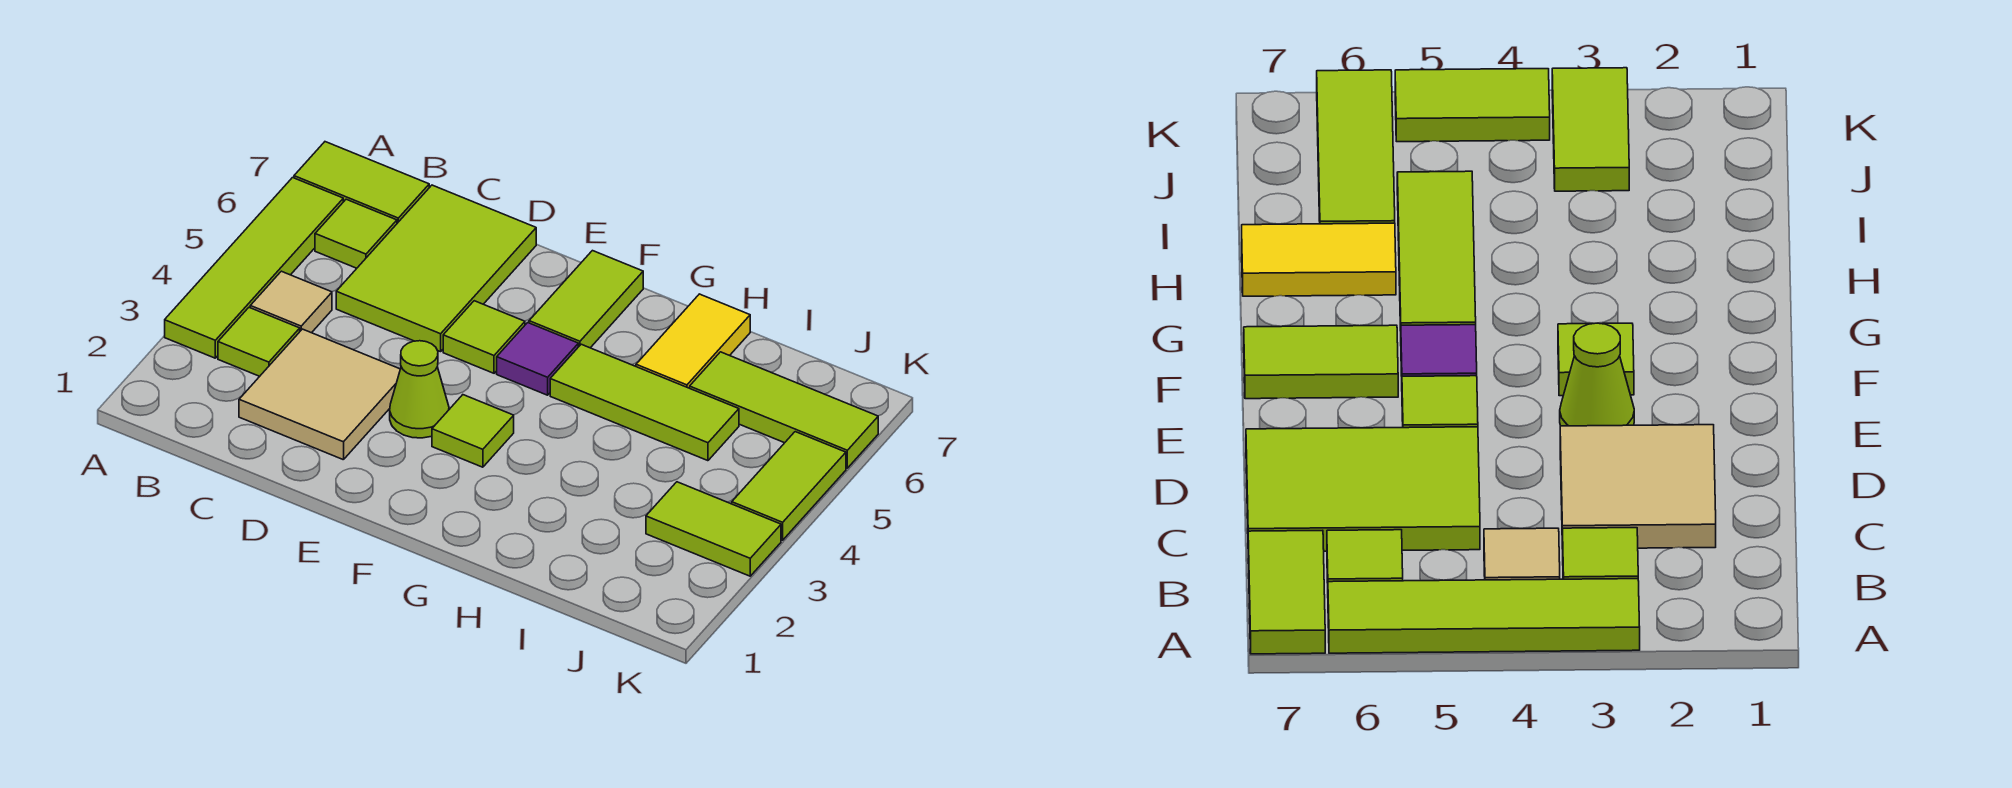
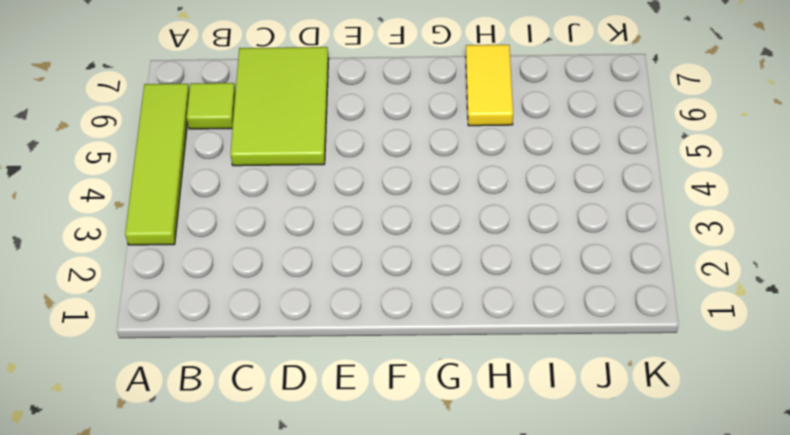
none -> lime 1x2 tile [294,142,429,223]
none -> lime 1x1 tile [218,308,300,376]
none -> tan 1x1 tile [250,271,332,333]

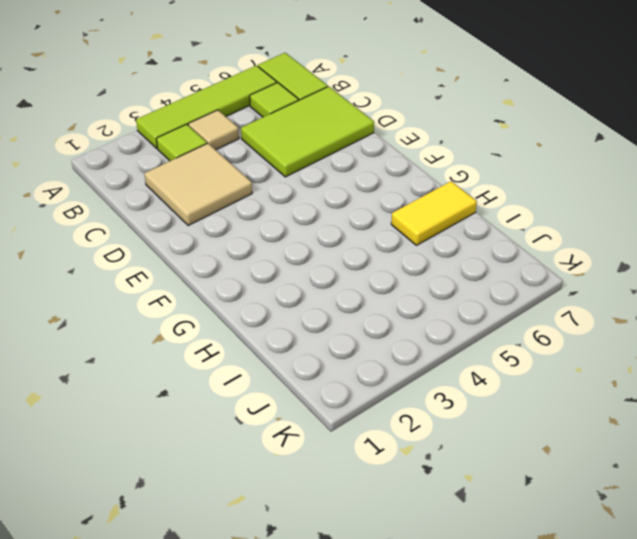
none -> lime 1x1 cone [390,341,449,438]
none -> lime 1x1 tile [443,301,525,373]
none -> lime 1x1 tile [432,395,514,467]

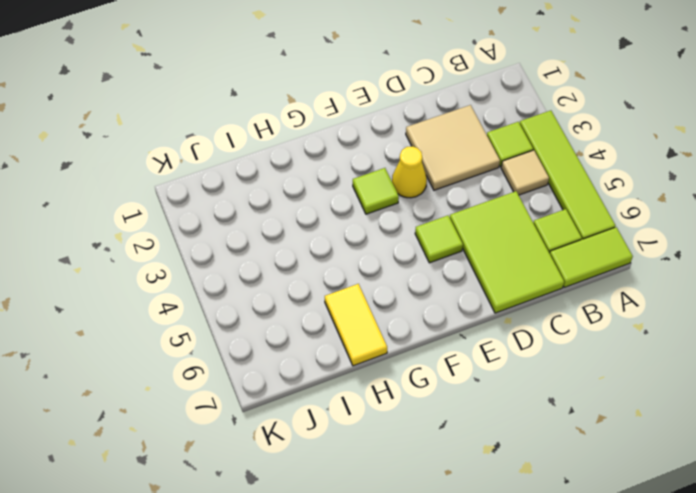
yellow 1x1 cone [392,146,427,198] -> lime 1x1 cone [390,341,449,438]
none -> purple 1x1 tile [497,323,578,395]
none -> lime 1x2 tile [529,251,643,348]
none -> lime 1x3 tile [550,344,739,461]

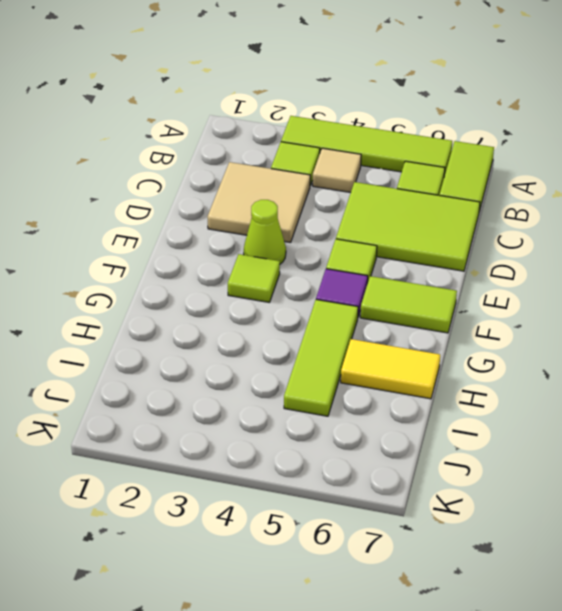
none -> lime 1x3 tile [690,352,878,468]
none -> lime 1x2 tile [646,482,781,576]
none -> lime 1x2 tile [732,432,846,540]

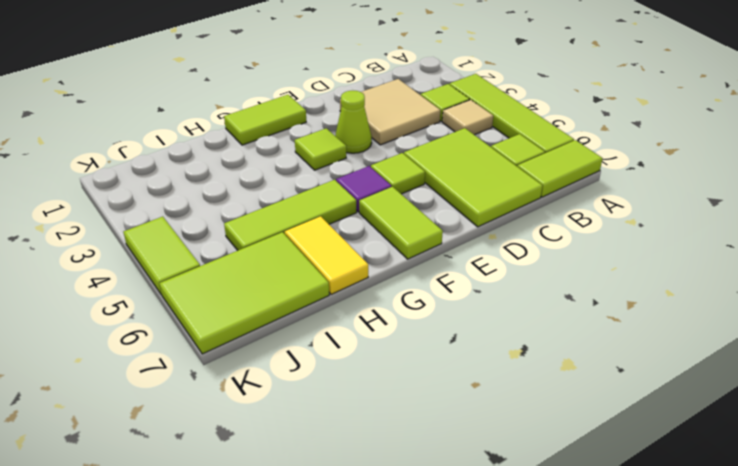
lime 1x2 tile [224,95,306,145] -> lime 1x2 tile moved to [646,482,781,576]
lime 2x3 tile [159,232,329,354] -> lime 1x3 tile [690,352,878,468]

